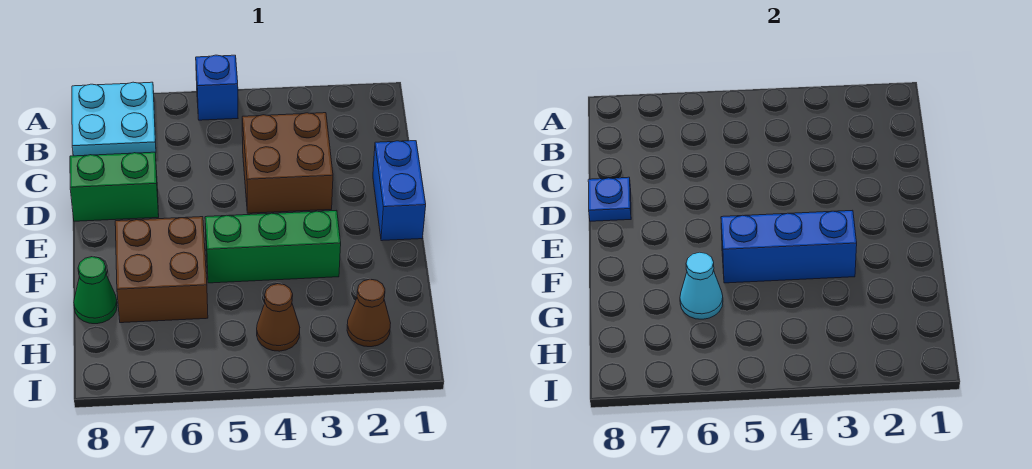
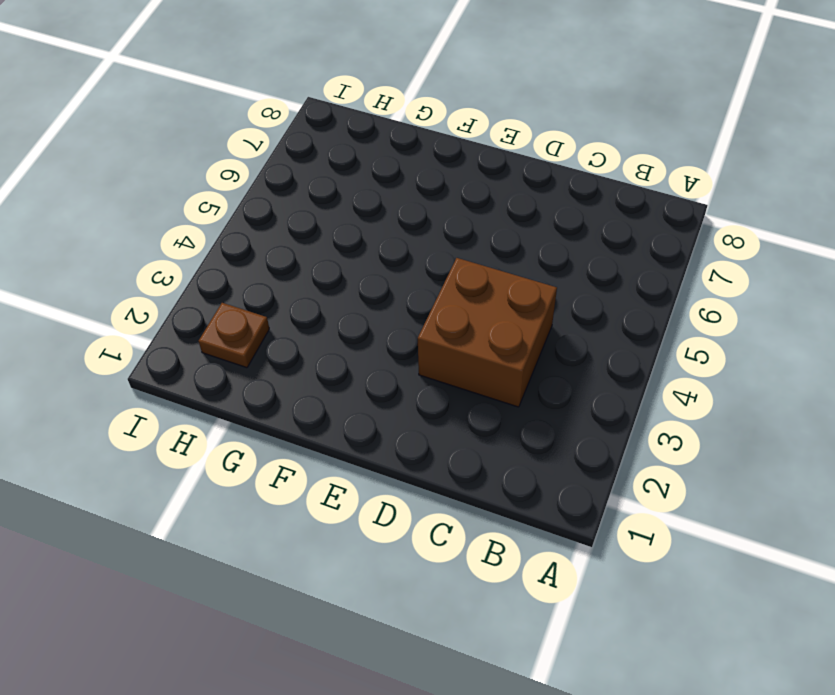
brown 1x1 plate [199,303,269,368] -> brown 1x1 cone [347,279,391,347]
none -> blue 1x1 brick [196,55,238,120]
none -> cyan 2x2 plate [72,82,156,156]
none -> blue 1x2 brick [373,141,426,241]

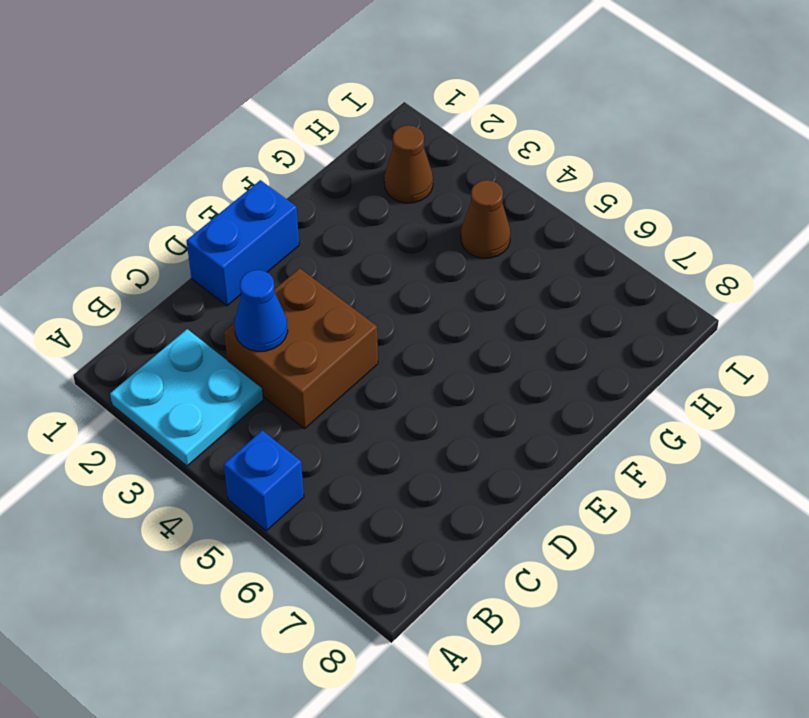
cyan 2x2 plate [110,329,263,466] -> cyan 2x2 plate moved to [72,82,156,156]
blue 1x1 cone [235,270,288,351] -> none
none -> green 1x2 brick [70,152,159,221]
none -> green 1x3 brick [205,210,341,283]
none -> brown 2x2 brick [115,217,208,323]

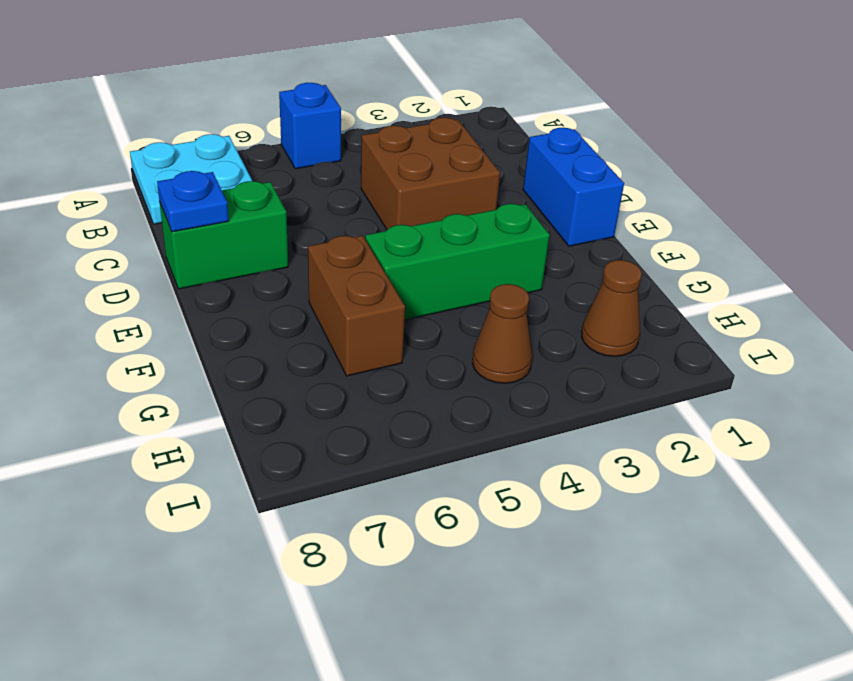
brown 1x2 brick [308,236,405,376] -> brown 2x2 brick [115,217,208,323]
none -> green 1x1 cone [74,257,117,324]
none -> blue 1x3 brick [721,210,857,283]
none -> cyan 1x1 cone [680,252,723,319]

